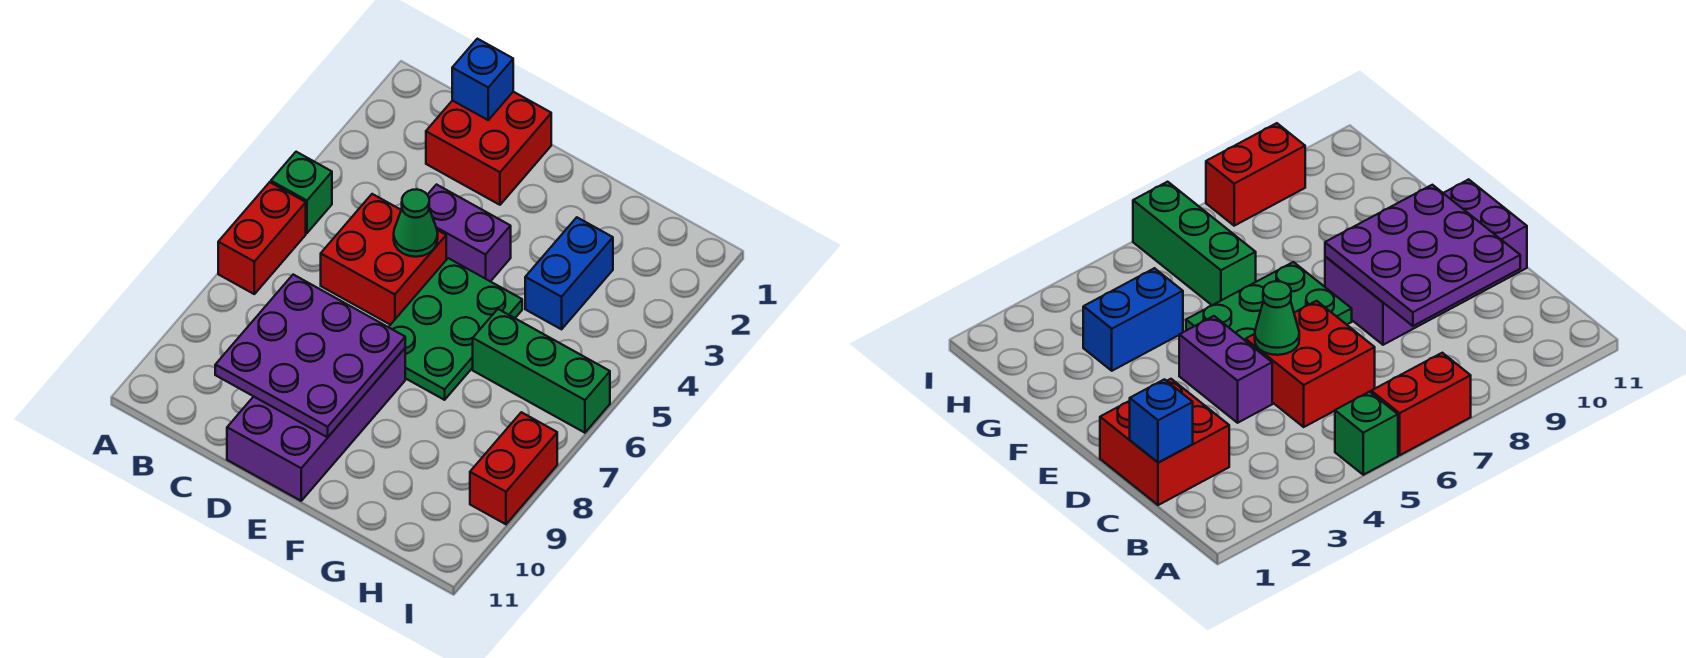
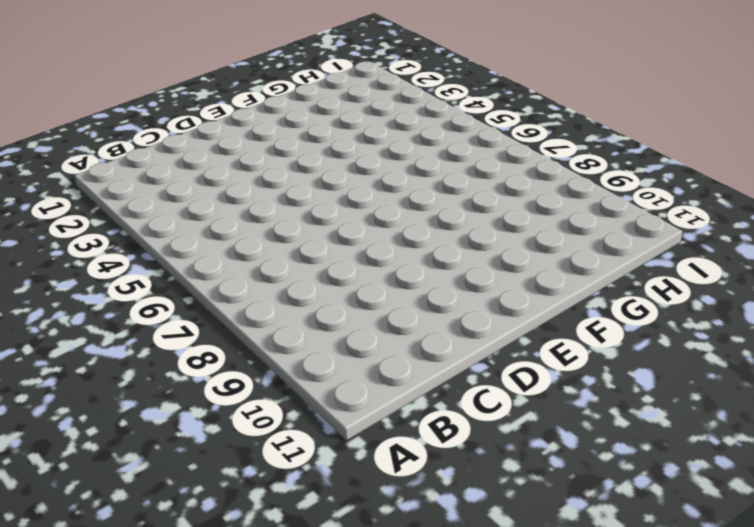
none -> green 1x1 brick [271,152,332,233]
none -> red 1x2 brick [218,182,306,294]
none -> red 2x2 brick [426,92,551,205]

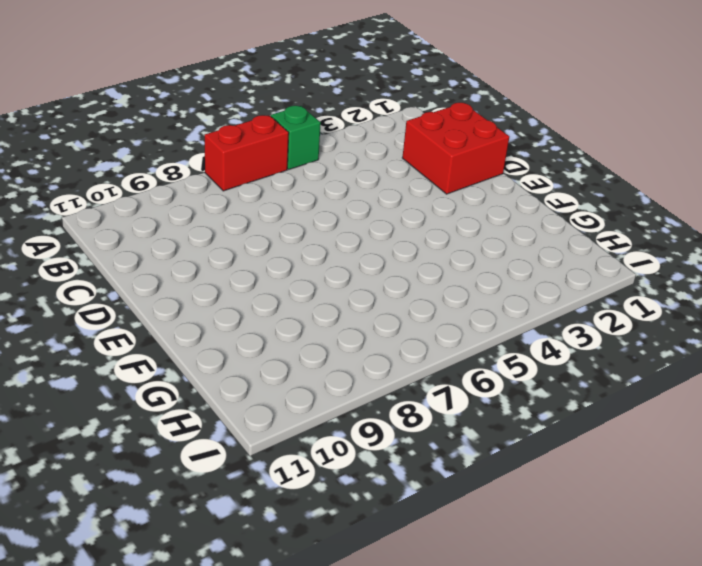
none -> red 2x2 brick [321,194,446,325]
none -> purple 1x2 brick [428,185,511,282]
none -> purple 2x4 brick [227,348,405,501]

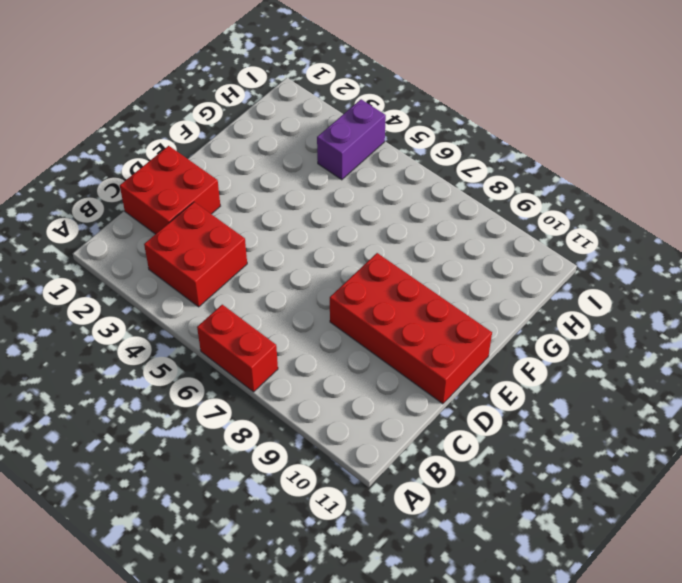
red 2x2 brick [144,202,247,307] -> red 2x2 brick moved to [321,194,446,325]
red 2x4 brick [330,253,492,404] -> purple 2x4 brick [227,348,405,501]
purple 1x2 brick [317,99,386,180] -> purple 1x2 brick moved to [428,185,511,282]
none -> green 1x1 brick [271,152,332,233]
none -> green 2x3 plate [389,258,522,400]
none -> blue 1x2 brick [525,217,613,329]

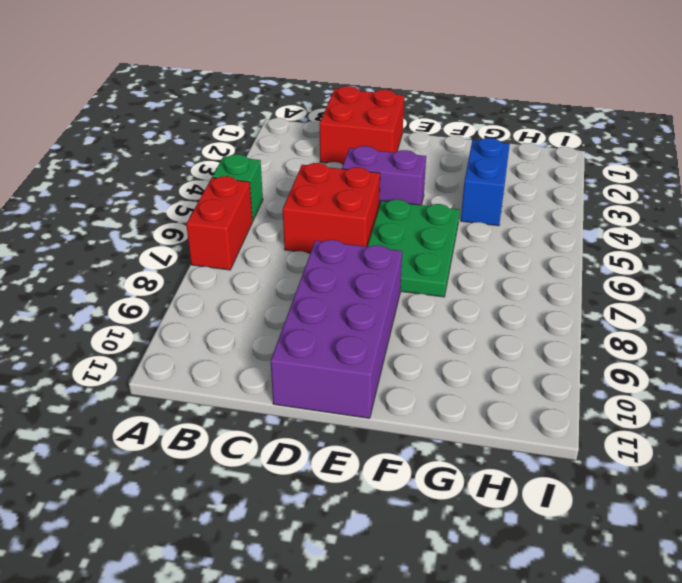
none -> green 1x3 brick [473,309,610,433]
none -> red 1x2 brick [470,412,557,524]
none -> blue 1x1 brick [452,39,513,120]

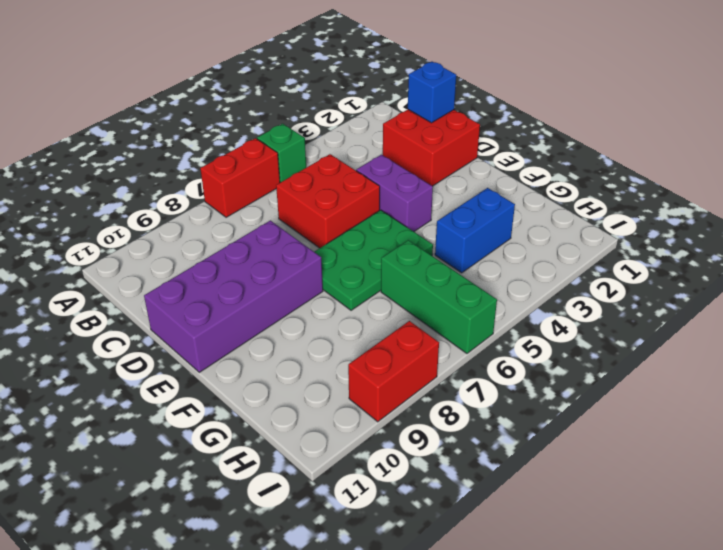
none -> purple 3x3 plate [215,275,405,437]
none -> green 1x1 cone [394,189,438,257]

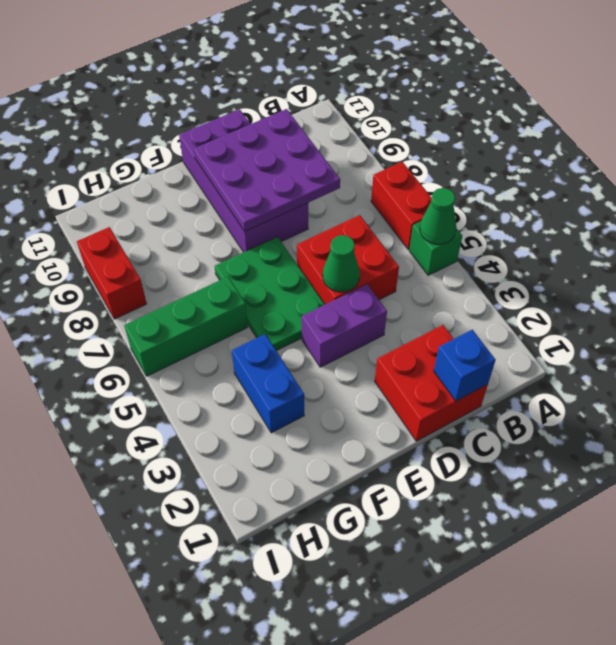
green 1x1 cone [420,188,456,244] -> none

